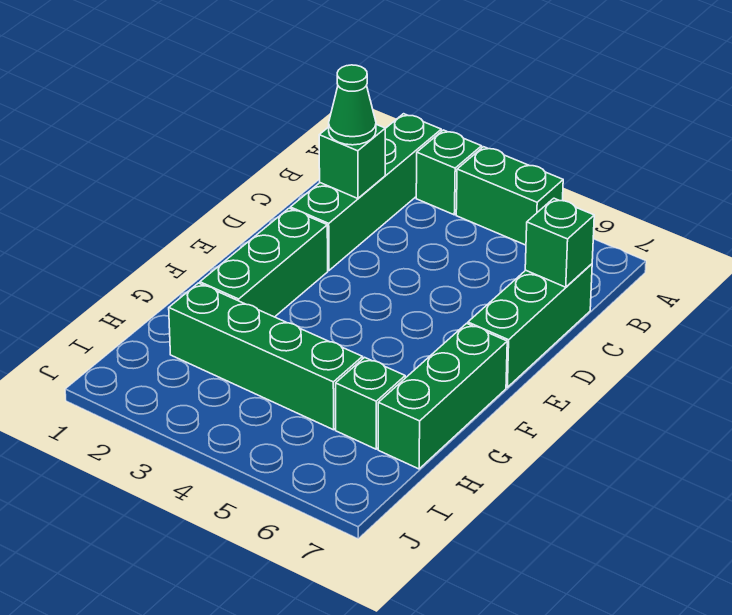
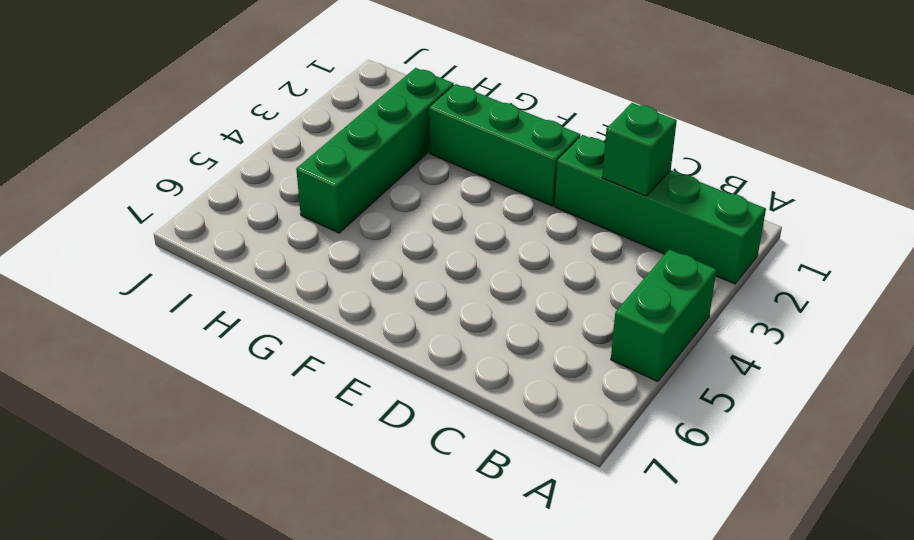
none -> green 1x1 brick [416,130,482,215]
none -> green 1x3 brick [468,264,592,387]

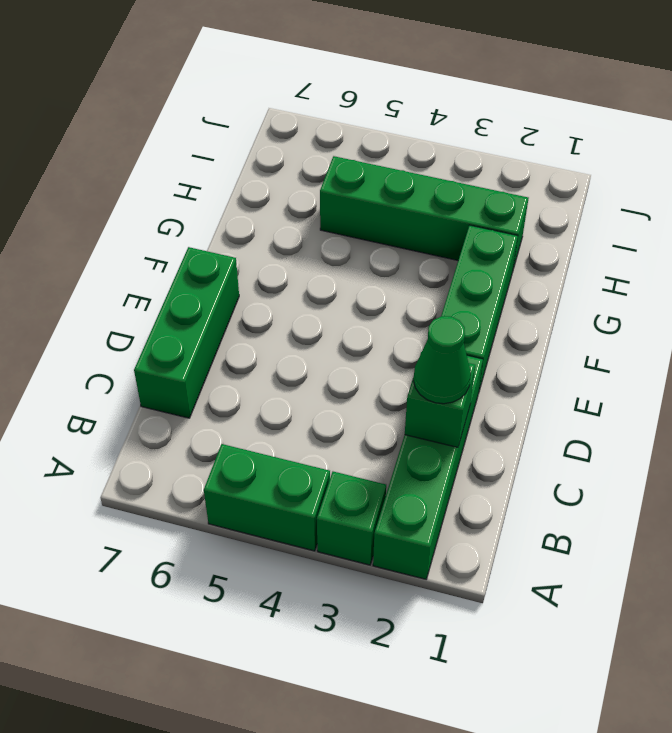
none -> green 1x3 brick [378,323,507,469]
none -> green 1x1 brick [336,357,405,449]

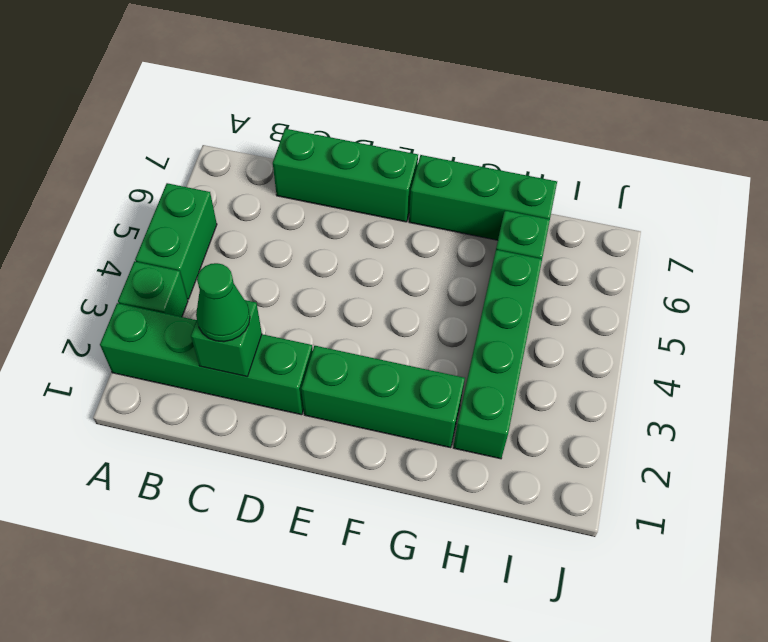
none -> green 1x1 brick [525,198,594,287]

